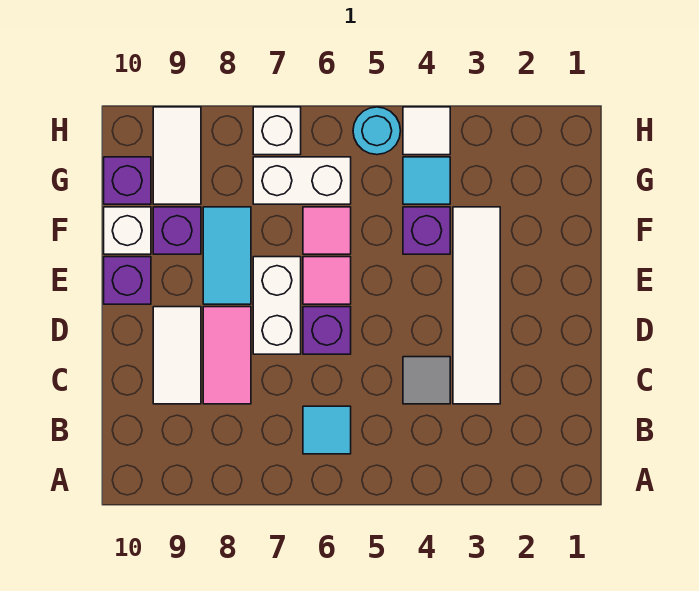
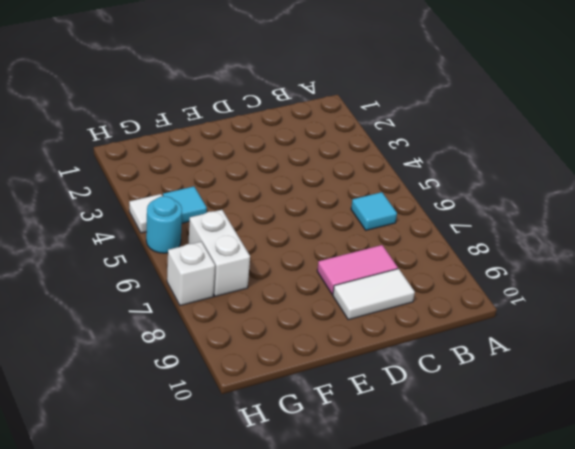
none -> white 1x4 tile [453,207,500,404]
none -> grey 1x1 tile [403,357,450,404]
none -> purple 1x1 brick [303,307,351,354]

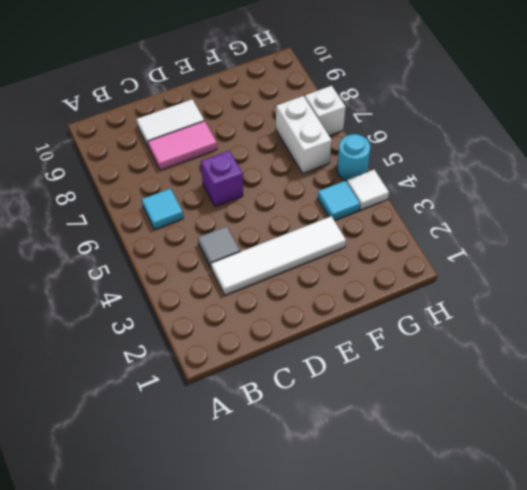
none -> white 1x2 brick [253,257,301,354]
none -> pink 1x1 tile [303,257,351,304]
none -> cyan 1x2 tile [203,207,251,304]

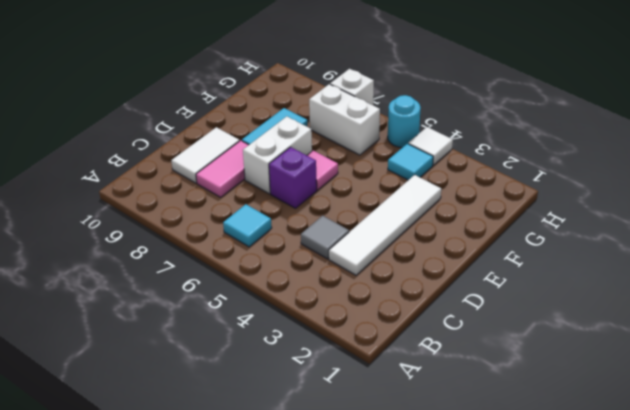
none -> purple 1x1 brick [104,257,151,304]
none -> purple 1x1 brick [403,207,450,254]
none -> pink 1x1 tile [303,207,351,254]

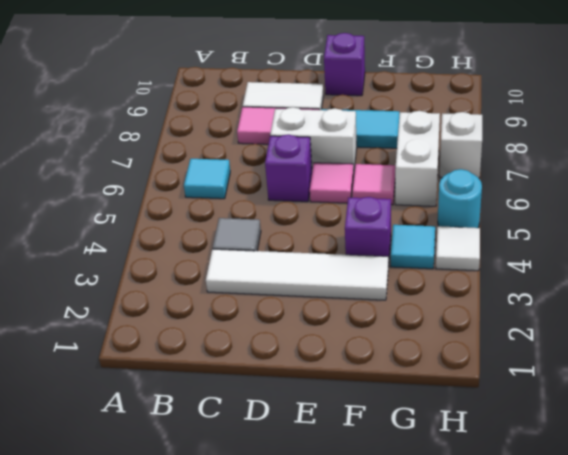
none -> purple 1x1 brick [153,207,201,254]
none -> white 1x1 brick [104,207,151,254]
none -> white 1x2 tile [153,107,201,204]

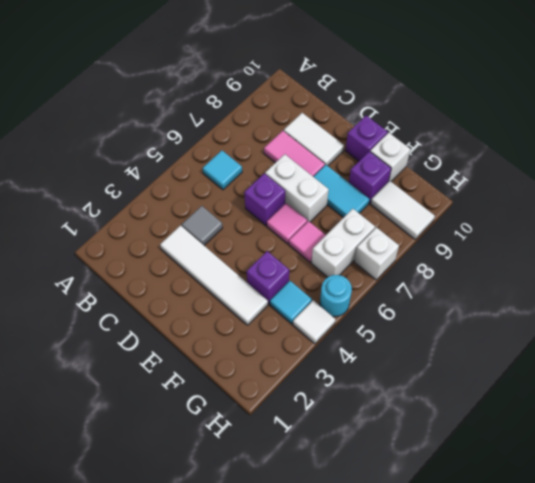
none -> purple 1x1 brick [104,157,151,204]

